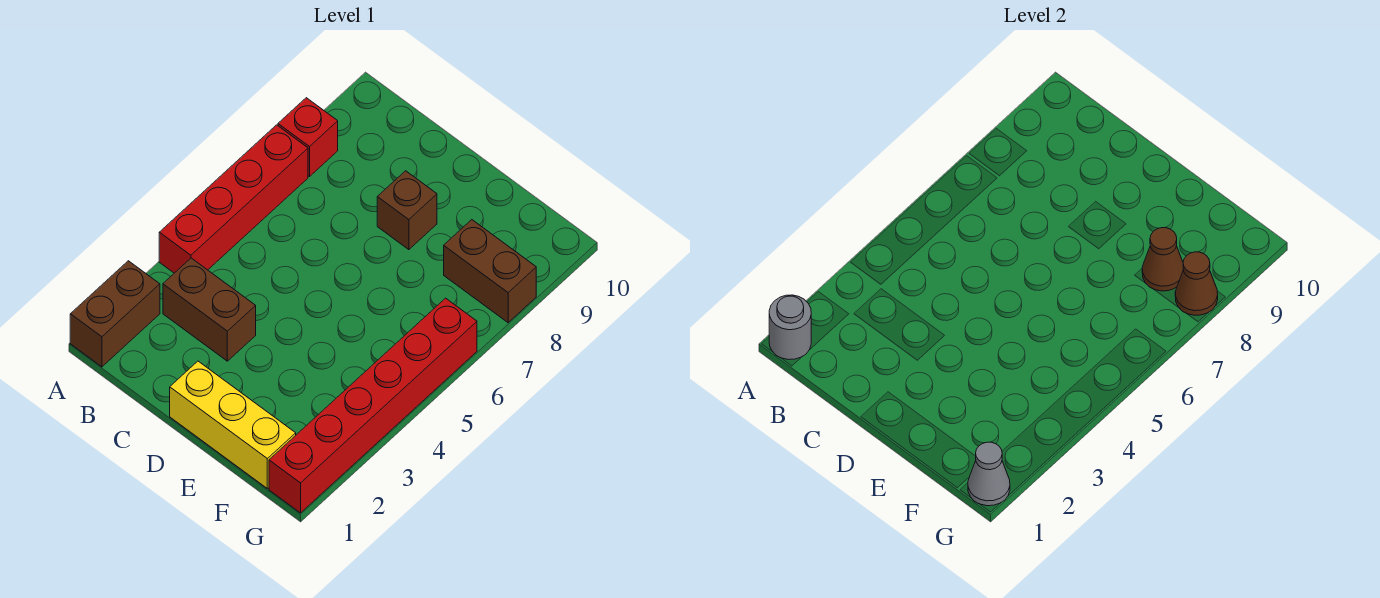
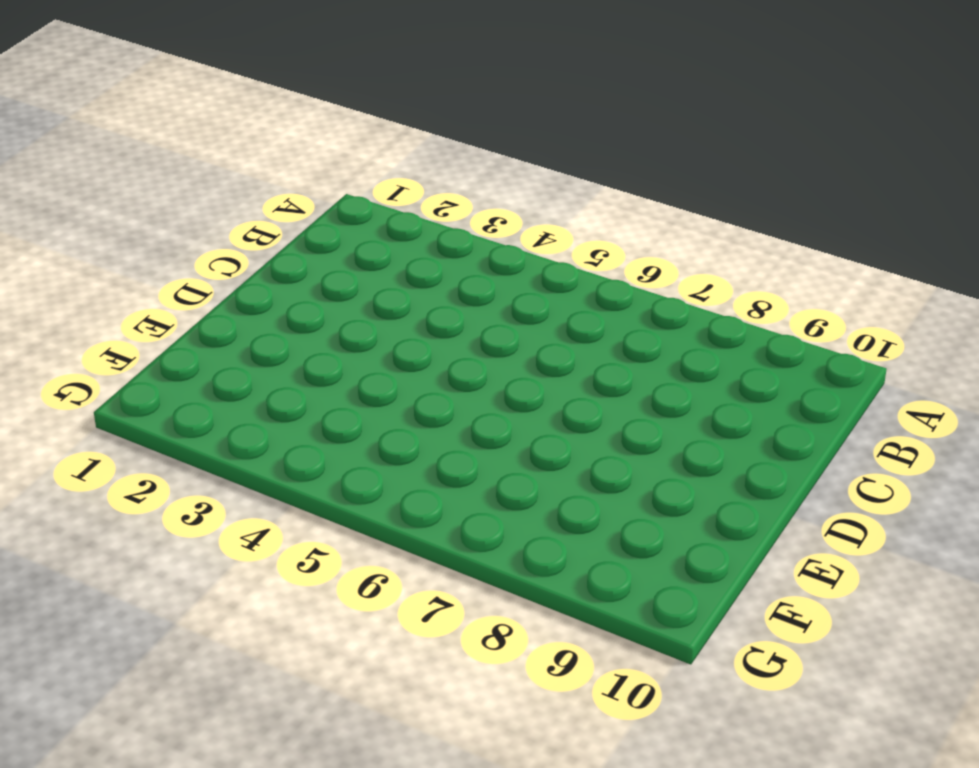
none -> brown 1x2 brick [70,261,160,367]
none -> red 1x4 brick [159,125,308,273]
none -> red 1x1 brick [278,98,338,176]

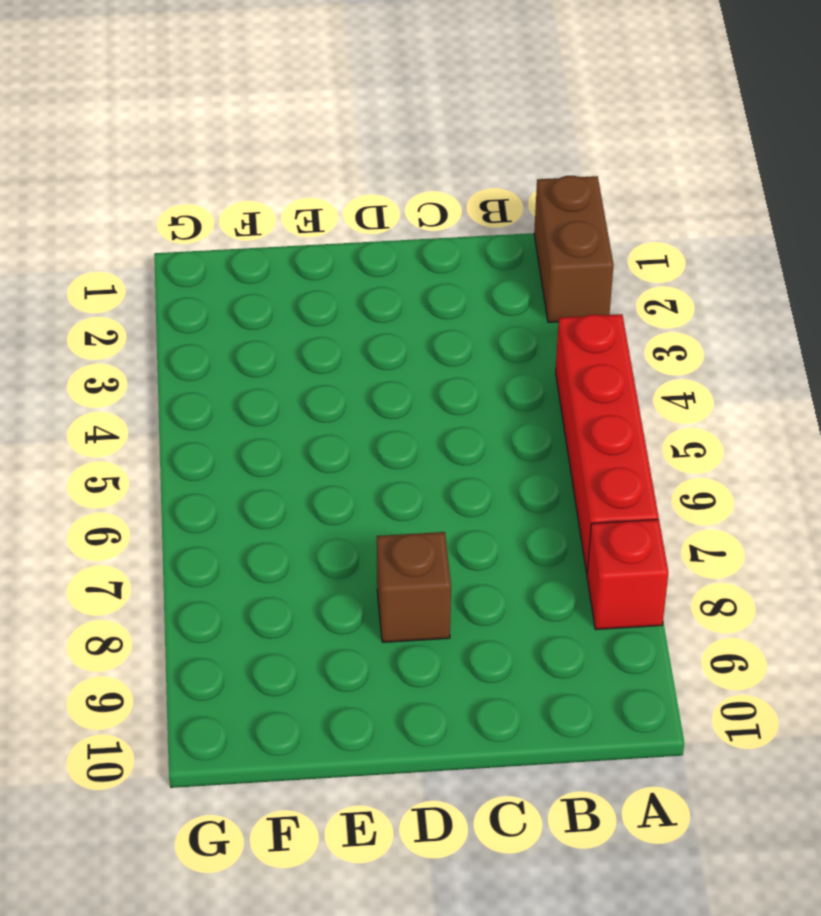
none -> brown 1x2 brick [163,258,256,361]
none -> yellow 1x3 brick [170,361,296,488]
none -> brown 1x2 brick [444,220,536,323]

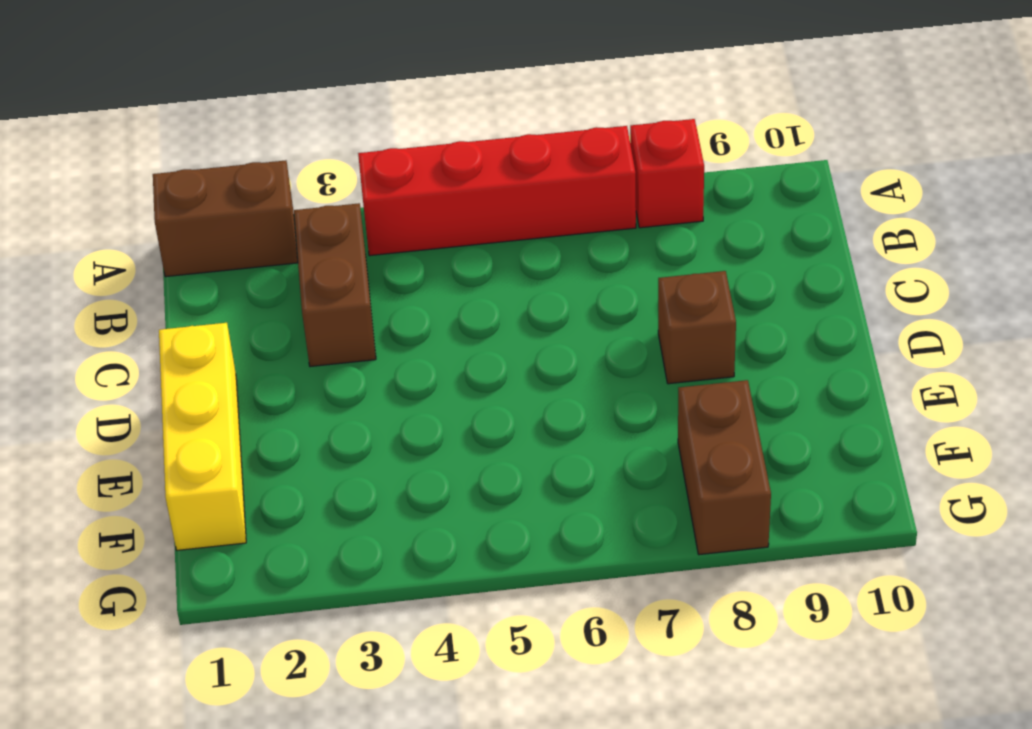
none -> red 1x6 brick [269,298,477,513]
none -> grey 1x1 round brick [769,295,811,360]
none -> brown 1x1 cone [1142,228,1183,291]

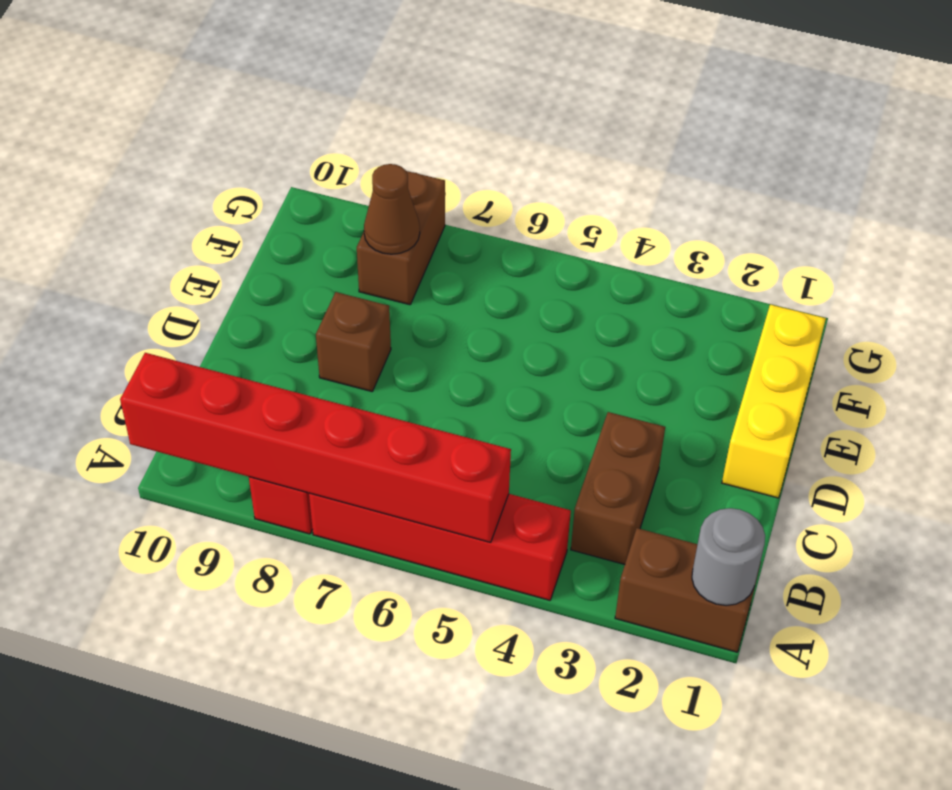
red 1x6 brick [120,353,511,542] -> red 1x6 brick moved to [269,298,477,513]
none -> grey 1x1 cone [968,442,1010,506]
none -> brown 1x1 cone [1175,252,1218,315]

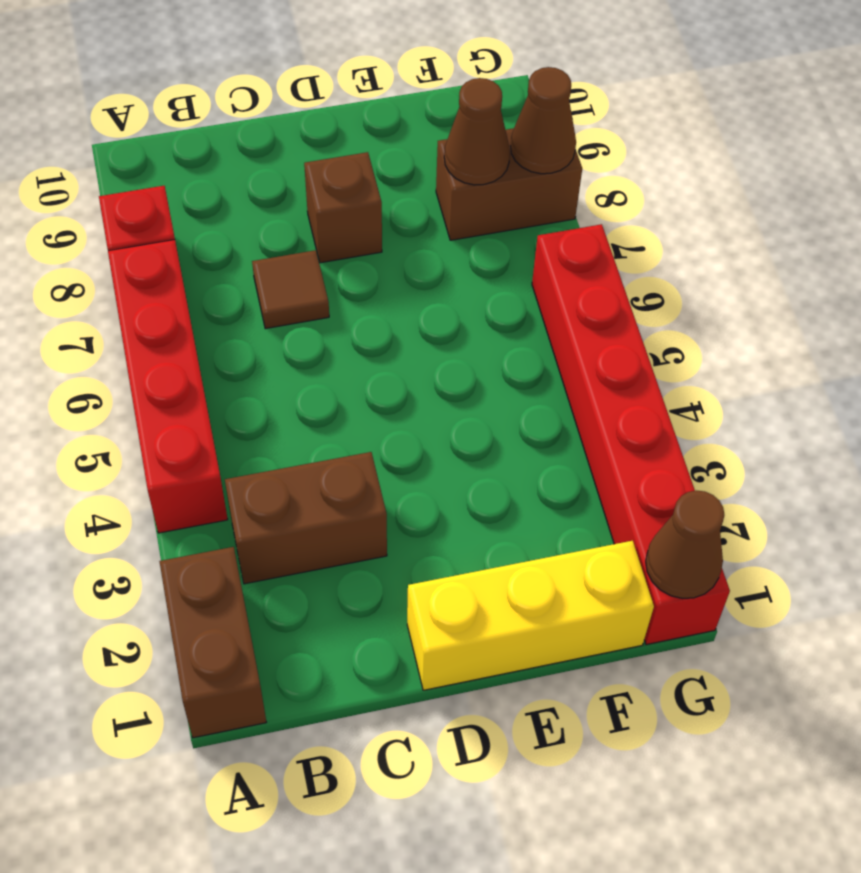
brown 1x1 tile [252,250,329,329] -> none
brown 1x1 cone [646,490,724,598] -> grey 1x1 cone [968,442,1010,506]
none -> grey 1x1 round brick [769,295,811,360]

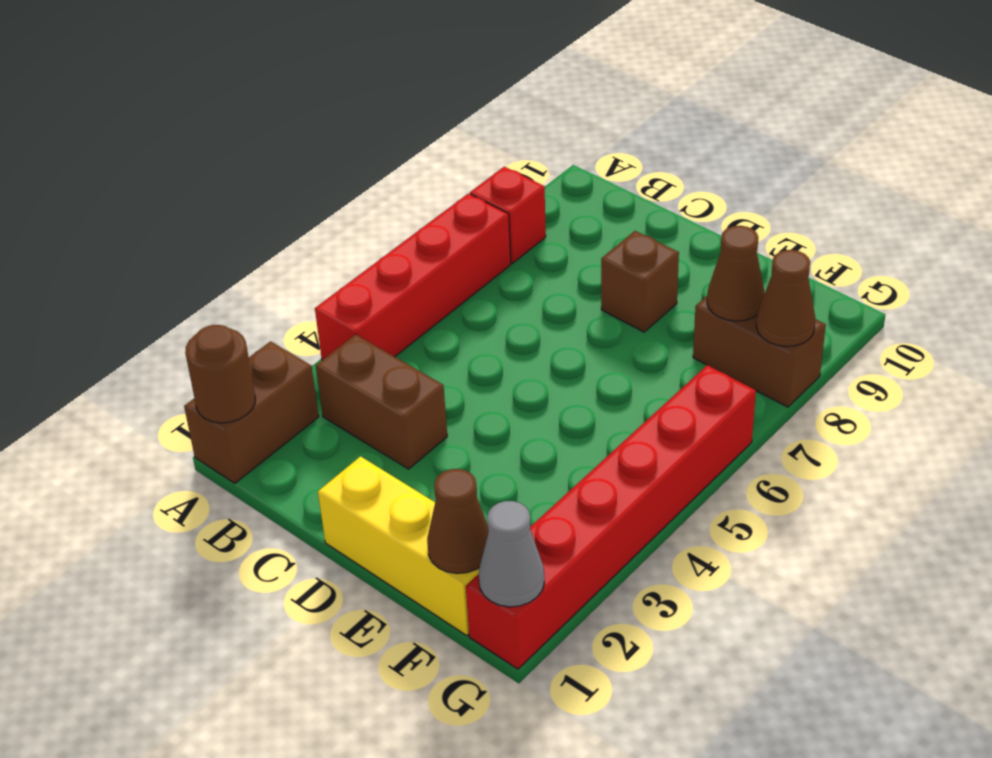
brown 1x1 round brick [185,325,255,423] -> grey 1x1 round brick [769,295,811,360]
brown 1x1 cone [427,469,489,574] -> none

